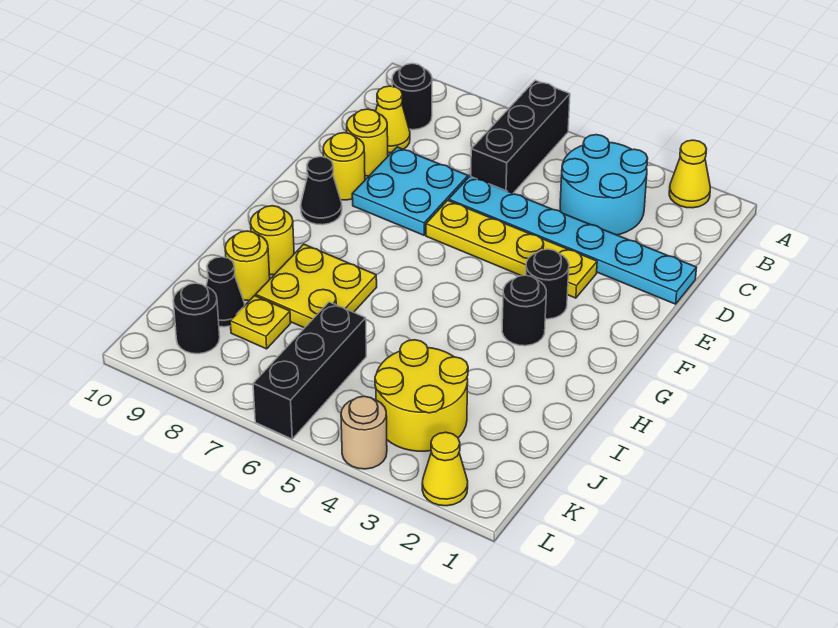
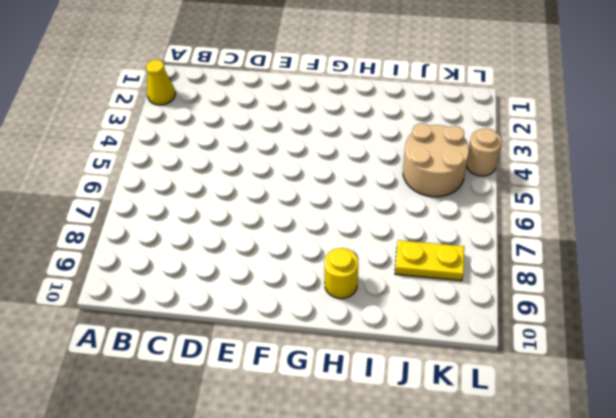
tan 2x2 round brick [403,123,469,197] -> yellow 2x2 round brick [375,340,468,451]
yellow 1x2 plate [395,240,464,281] -> yellow 1x1 plate [230,296,291,349]
none -> black 1x3 brick [471,80,570,193]
none -> cyan 2x2 round brick [560,135,648,235]
none -> black 1x1 round brick [392,64,432,130]

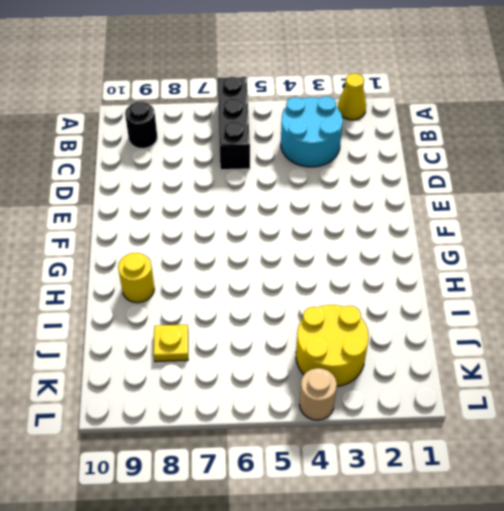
none -> yellow 1x1 cone [376,86,410,153]
none -> cyan 1x6 plate [449,176,697,304]
none -> cyan 2x2 plate [352,147,468,235]

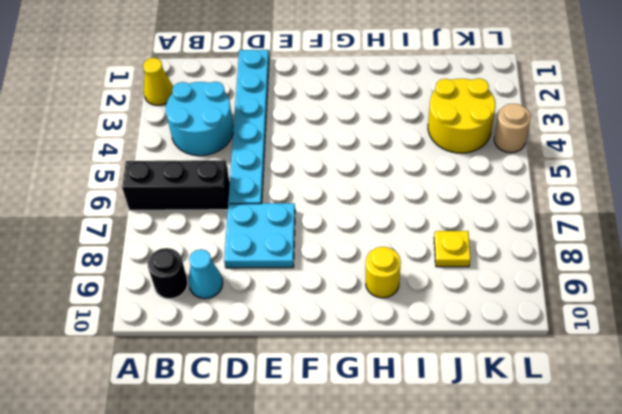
cyan 1x1 cone [189,249,223,299] -> yellow 1x1 cone [376,86,410,153]
none -> yellow 1x1 round brick [347,109,388,176]
none -> yellow 1x4 plate [426,200,597,298]
none -> yellow 1x1 round brick [323,133,365,200]

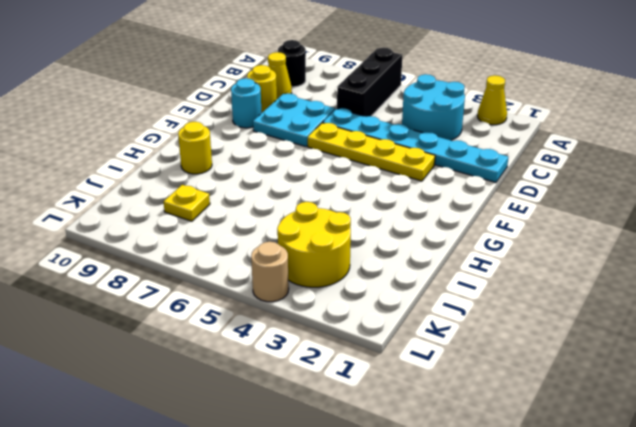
cyan 1x1 round brick [231,78,261,128] -> yellow 1x1 round brick [323,133,365,200]
none -> black 1x1 round brick [526,249,569,319]
none -> black 1x1 cone [301,157,342,225]
none -> black 1x1 round brick [502,275,546,346]

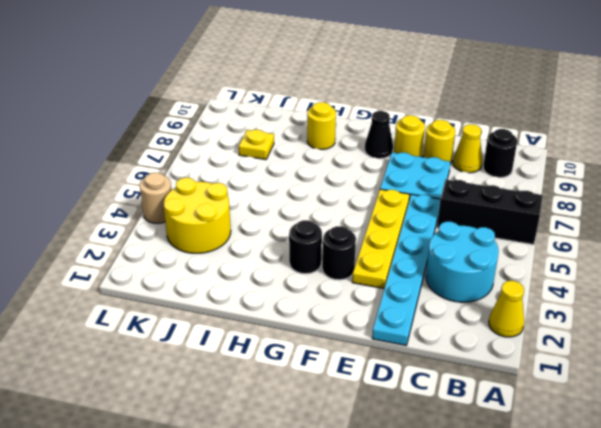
none -> yellow 2x2 plate [256,244,377,328]
none -> yellow 1x1 round brick [225,231,270,301]
none -> black 1x3 brick [253,302,366,439]

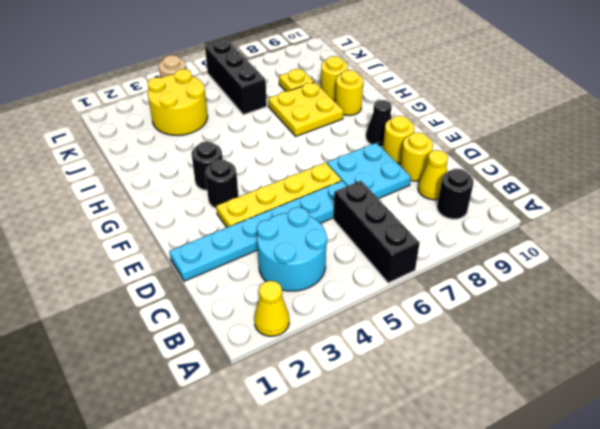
none -> black 1x1 cone [206,257,245,327]
none -> black 1x1 round brick [173,283,220,354]
none -> yellow 1x1 cone [422,432,468,506]

